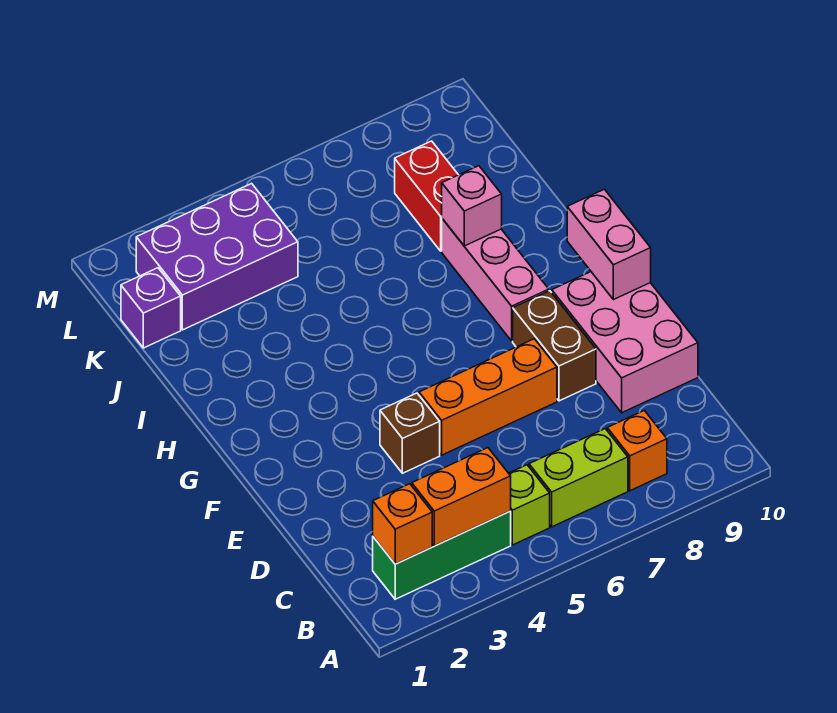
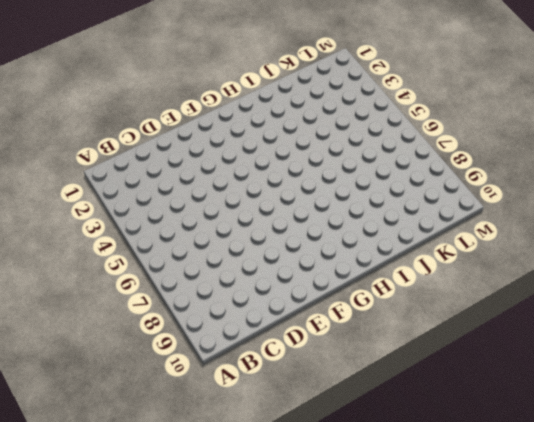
none -> green 1x3 brick [373,511,511,599]
none -> lime 1x1 brick [509,465,550,545]
none -> lime 1x2 brick [529,429,628,527]

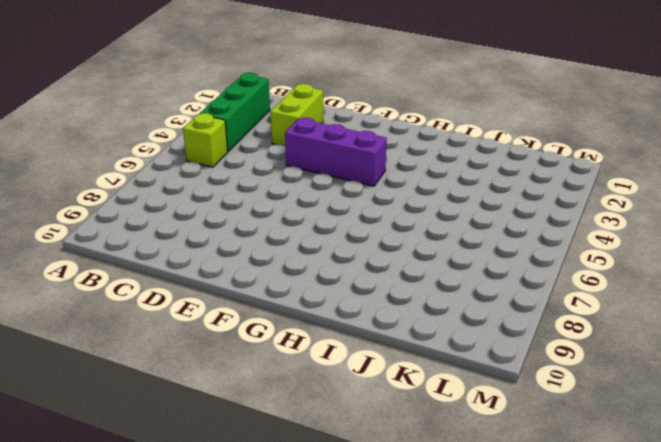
lime 1x2 brick [270,84,323,146] -> lime 1x2 brick moved to [529,429,628,527]
purple 1x3 brick [285,118,387,186] -> brown 1x1 brick [380,393,440,473]
none -> orange 1x1 brick [607,410,667,491]
none -> pink 2x3 brick [552,272,698,413]
none -> orange 1x3 brick [419,339,557,455]

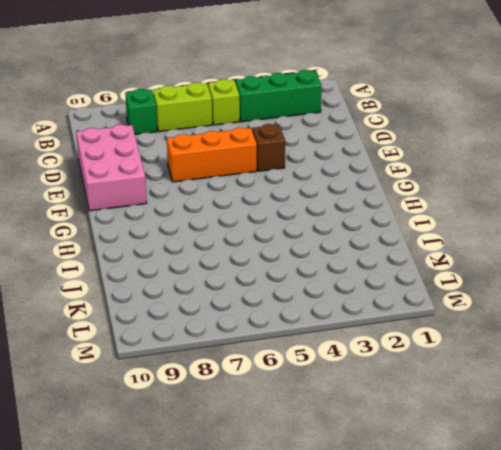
green 1x1 brick [125,89,157,134] -> orange 1x1 brick [607,410,667,491]
none -> brown 1x2 brick [513,291,596,401]
none -> pink 1x3 brick [442,219,549,341]
none -> red 1x2 brick [395,141,458,251]

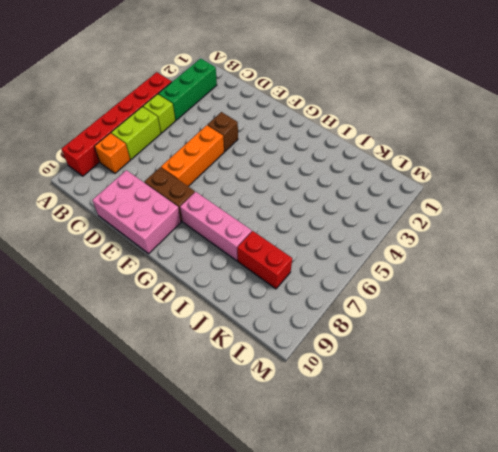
red 1x6 brick [61,72,172,176] -> none
none -> purple 1x1 brick [121,268,181,348]
none -> purple 2x3 brick [136,184,298,330]
none -> orange 1x1 brick [373,484,432,564]

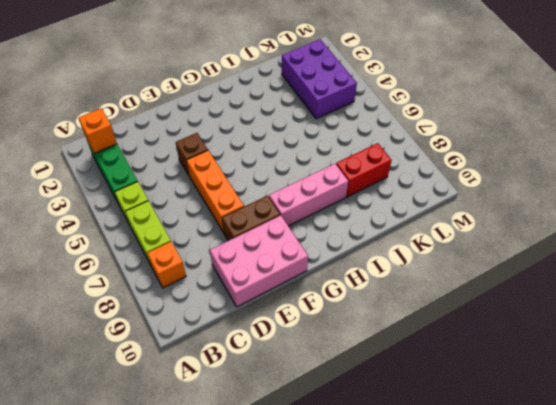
none -> purple 1x1 brick [121,268,181,348]
none -> orange 1x2 brick [412,448,511,546]
none -> pink 1x2 brick [567,189,651,300]

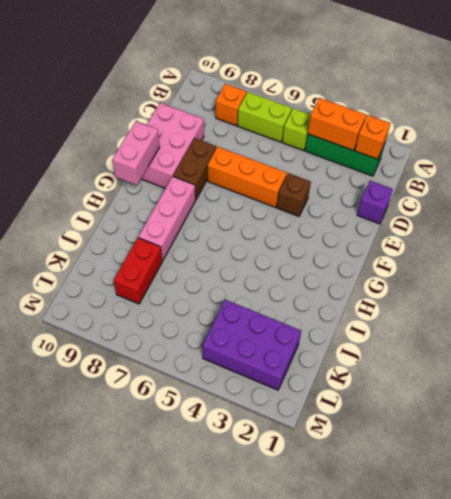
purple 1x1 brick [357,181,393,224] -> purple 1x1 brick moved to [121,268,181,348]
none -> pink 1x1 brick [442,166,502,246]

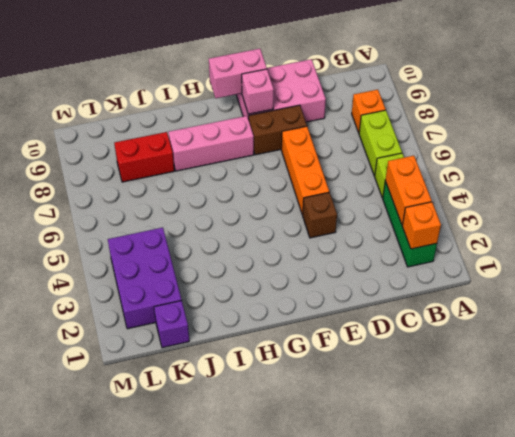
pink 1x1 brick [242,69,274,114] -> pink 1x1 brick moved to [442,166,502,246]

